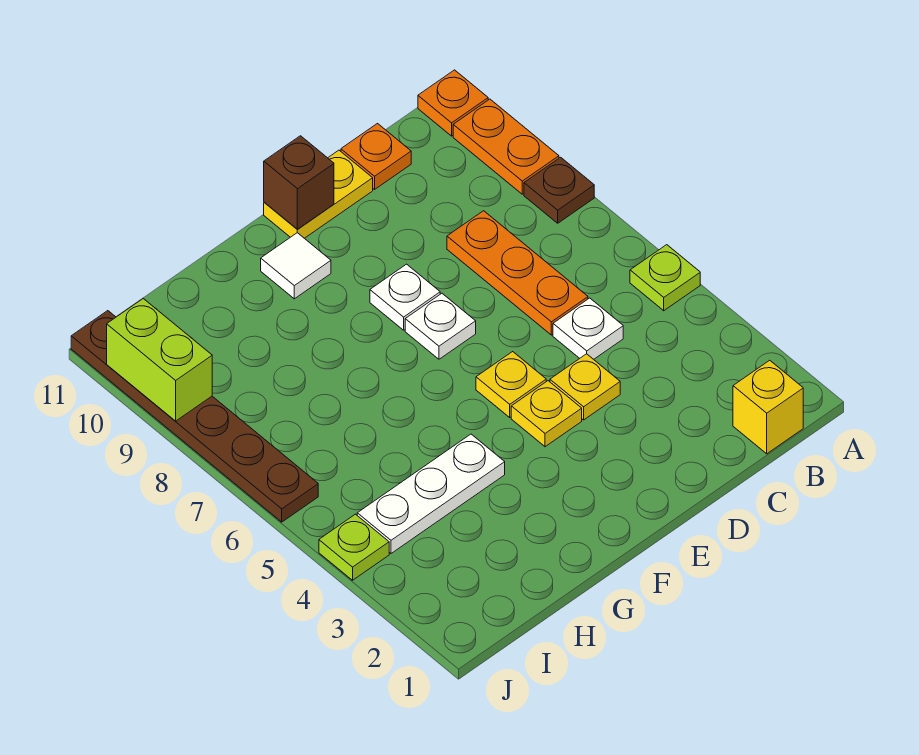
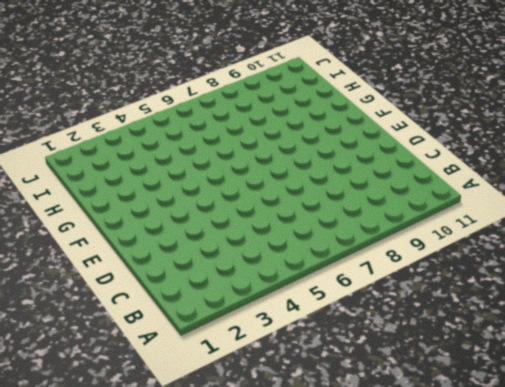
none -> lime 1x1 plate [630,245,700,311]
none -> brown 1x1 plate [524,157,594,223]
none -> orange 1x2 plate [453,99,559,194]

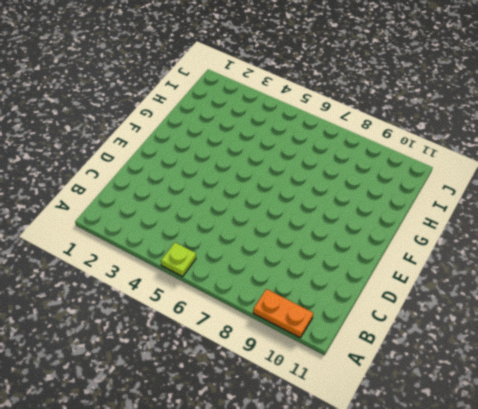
none -> brown 1x1 plate [524,157,594,223]
none -> orange 1x1 plate [418,70,488,136]
none -> yellow 1x1 brick [733,360,803,454]

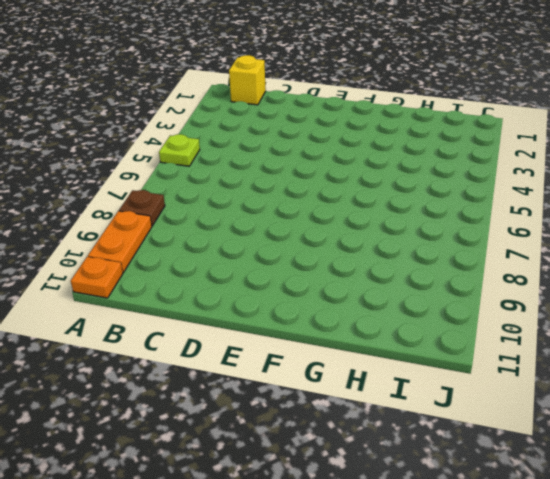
none -> white 1x1 plate [553,298,623,359]
none -> orange 1x3 plate [447,211,588,335]
none -> orange 1x1 plate [341,124,411,189]

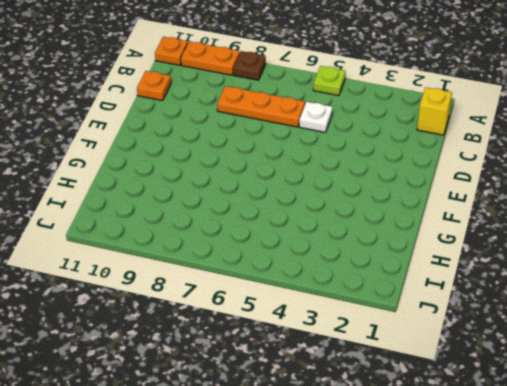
none -> yellow 1x1 plate [550,354,620,420]
none -> yellow 1x2 plate [264,150,373,238]
none -> yellow 1x1 plate [511,381,582,447]

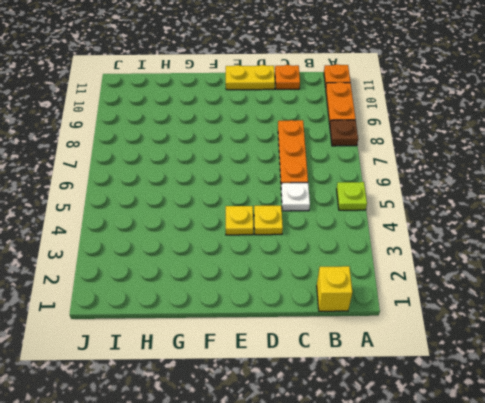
none -> yellow 1x1 plate [476,352,546,417]
none -> white 1x1 plate [405,293,476,359]
none -> white 1x1 plate [370,264,440,330]

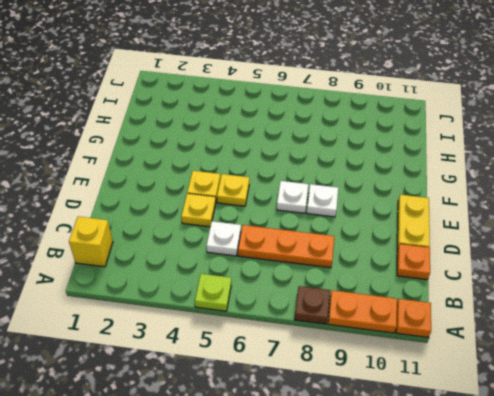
none -> white 1x1 tile [261,233,331,299]
none -> white 1x3 plate [357,434,505,553]
none -> lime 1x1 plate [319,514,389,580]

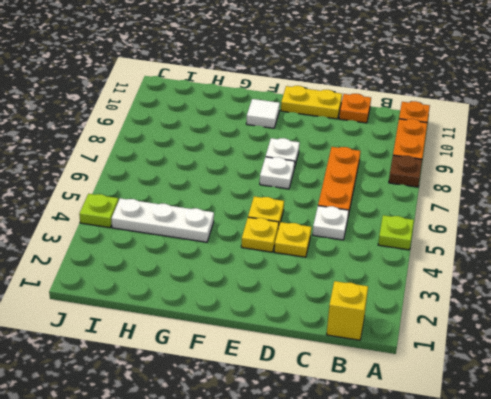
none -> brown 1x6 plate [71,311,318,522]
none -> brown 1x1 brick [264,136,334,229]
none -> lime 1x2 brick [107,299,212,421]

